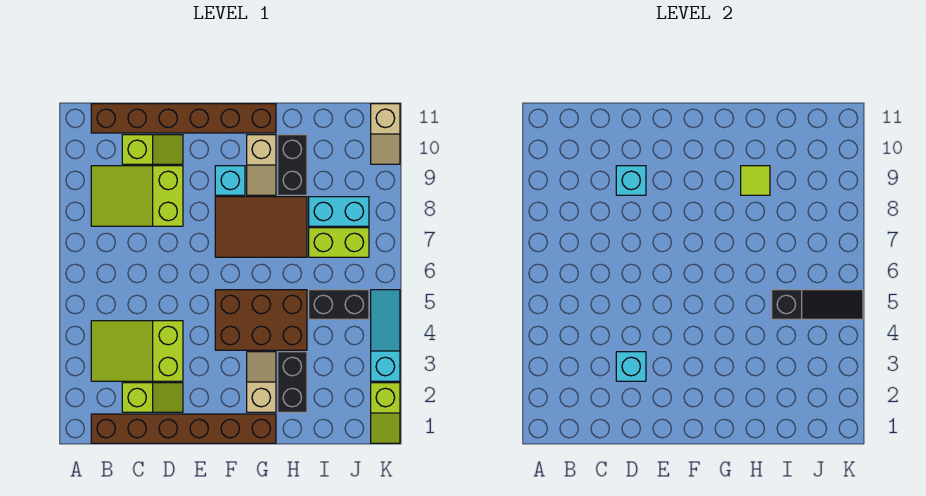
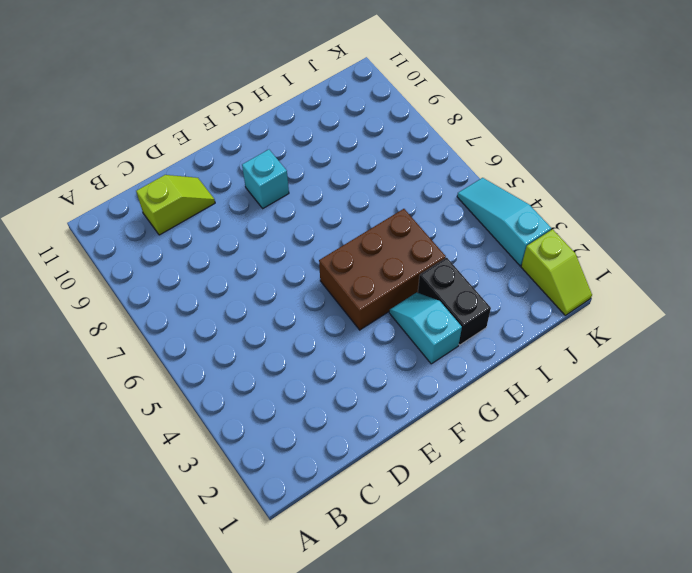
cyan 1x2 slope [389,292,462,364] -> tan 1x2 slope [247,352,276,412]
none -> brown 1x6 brick [91,414,276,443]
none -> lime 2x3 slope [91,321,183,381]
none -> lime 2x3 slope [91,166,183,226]

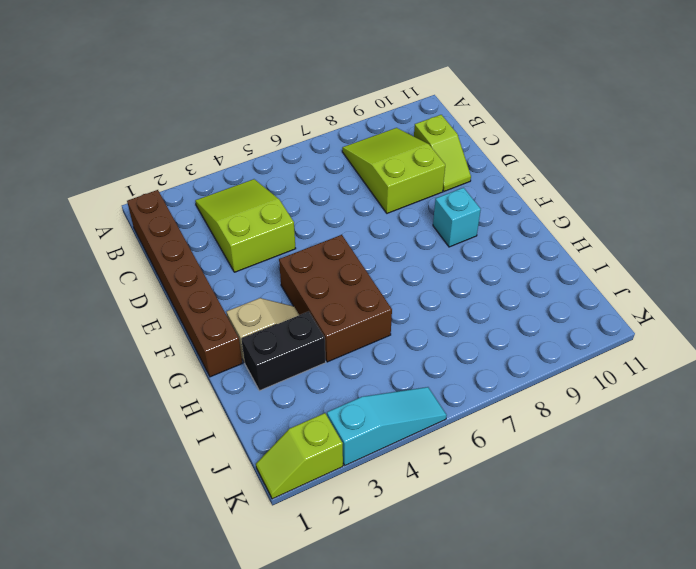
none -> brown 1x6 brick [91,104,276,133]
none -> lime 1x2 slope [122,383,183,412]
none -> brown 2x3 tile [215,197,307,257]

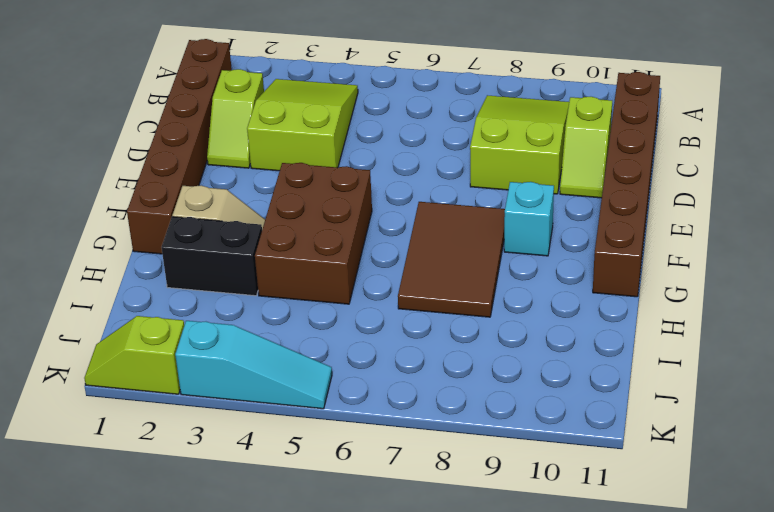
none -> tan 1x2 slope [247,135,276,195]
none -> black 1x2 brick [278,135,307,195]
none -> black 1x2 brick [309,290,369,319]

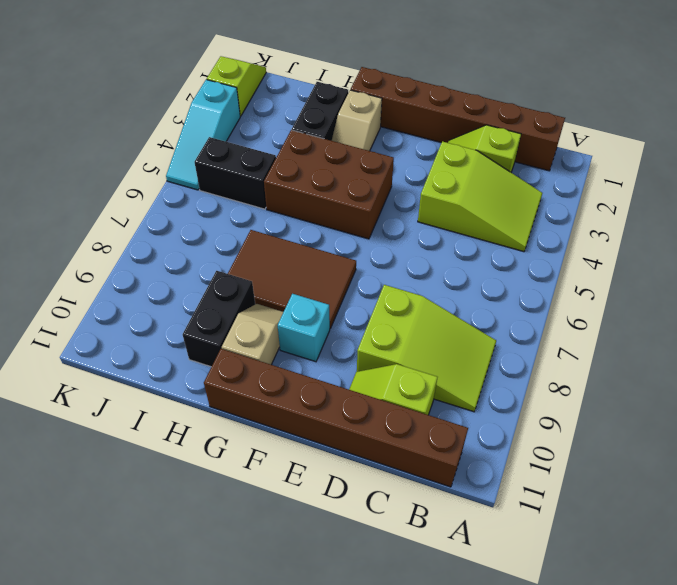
none -> lime 1x2 brick [309,228,369,257]
none -> cyan 1x2 brick [309,197,369,226]
none -> tan 1x2 slope [371,104,400,164]

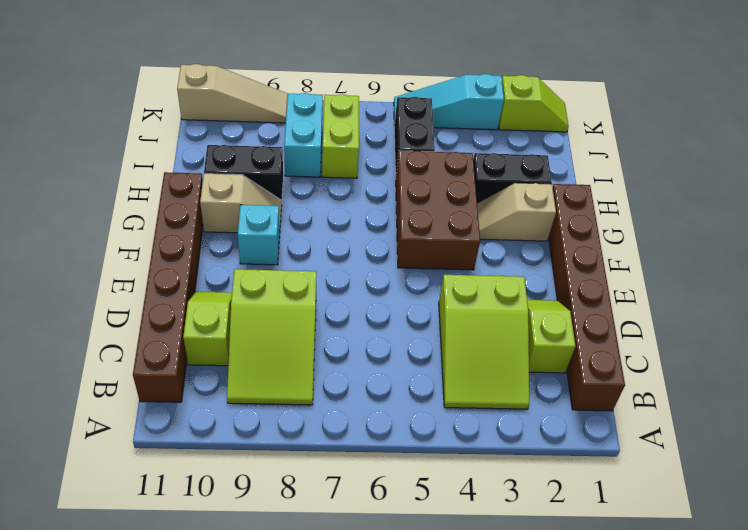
tan 1x3 slope [177,64,288,123] -> tan 1x2 slope [371,104,400,164]
none -> brown 2x3 tile [215,197,307,257]
none -> cyan 1x1 brick [616,352,646,381]
none -> cyan 1x1 brick [616,166,646,195]

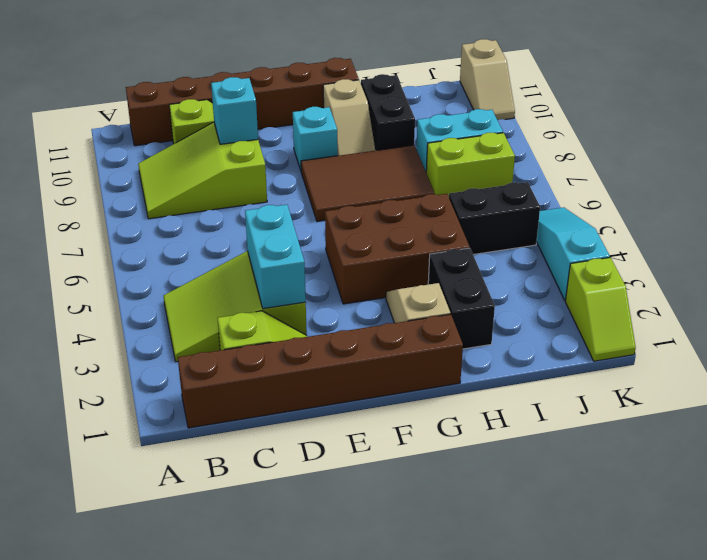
cyan 1x2 brick [245,205,306,309] -> cyan 1x1 brick [616,352,646,381]
none -> lime 1x1 tile [741,166,770,195]
none -> black 1x3 slope [772,290,863,319]

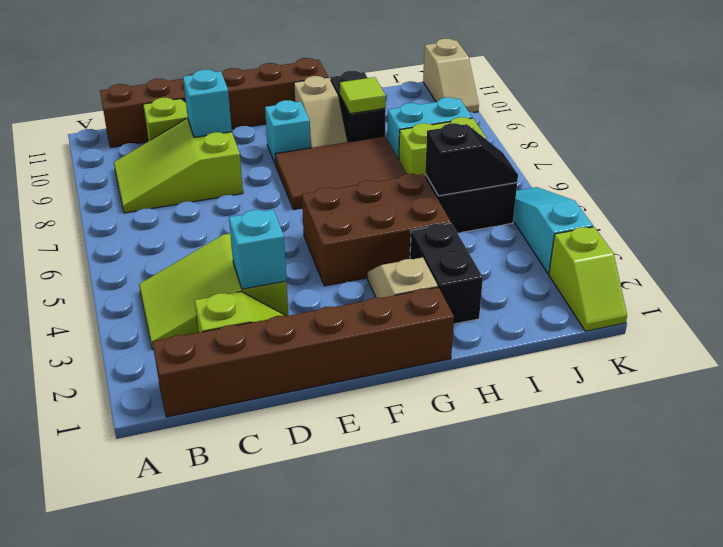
black 1x2 slope [425,123,518,196] -> black 1x3 slope [772,290,863,319]

